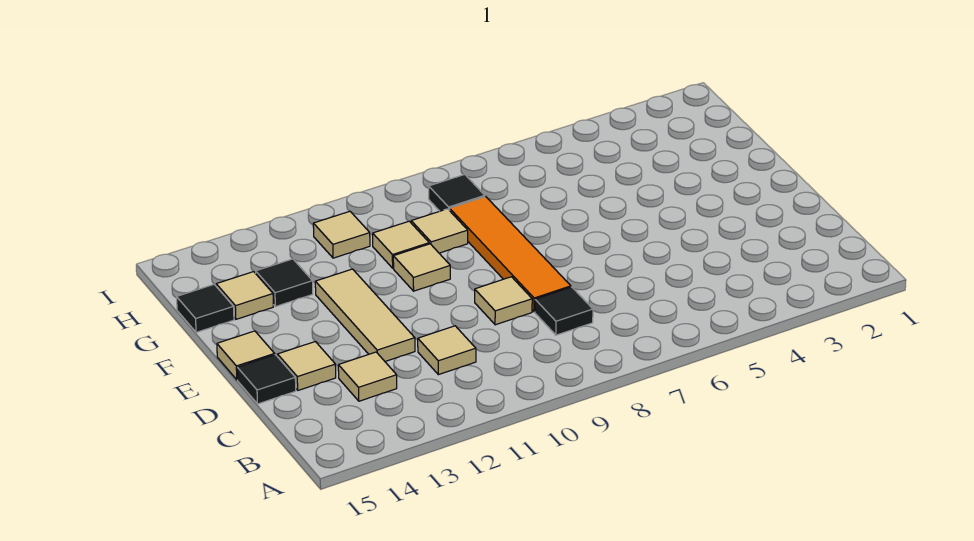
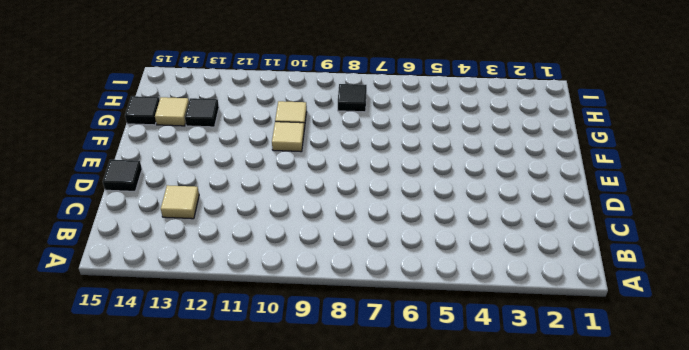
none -> black 1x1 tile [535,287,593,335]
none -> tan 1x1 tile [418,326,476,375]
none -> orange 1x4 tile [450,197,571,312]

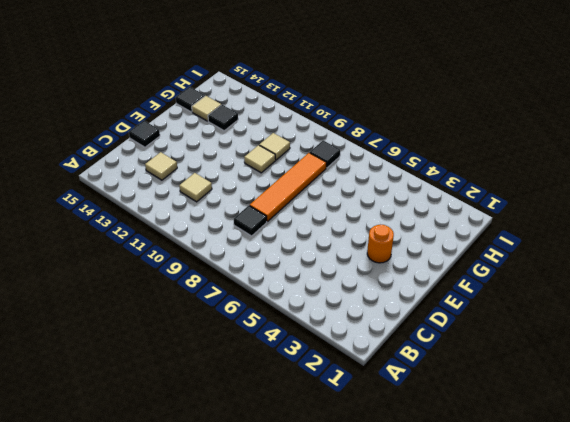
orange 1x1 round brick [367,225,394,263] -> none
none -> tan 1x1 tile [475,277,532,325]
none -> tan 1x3 tile [315,269,415,361]
none -> tan 1x1 tile [278,342,336,390]

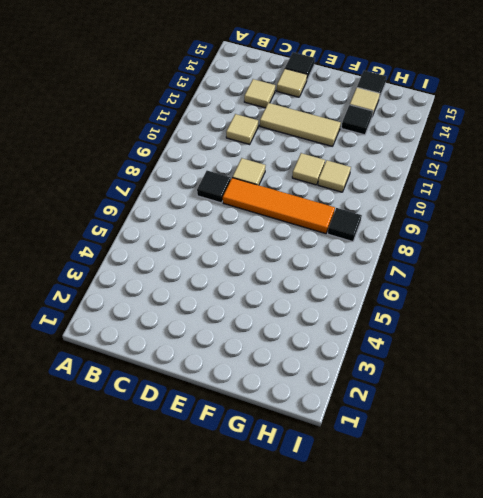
none -> tan 1x1 tile [217,331,275,380]
none -> tan 1x1 tile [411,209,468,253]
none -> tan 1x1 tile [313,211,370,258]

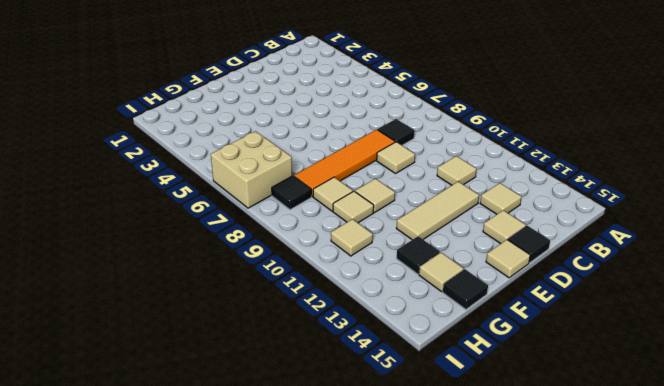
tan 2x2 brick [211,131,292,208] -> none

